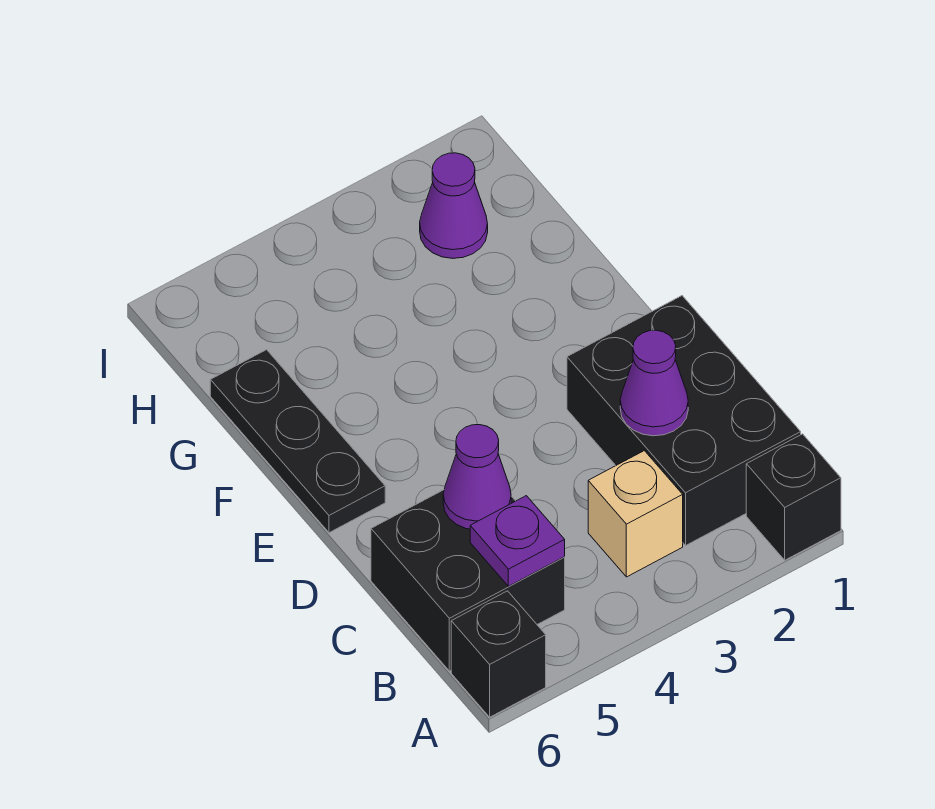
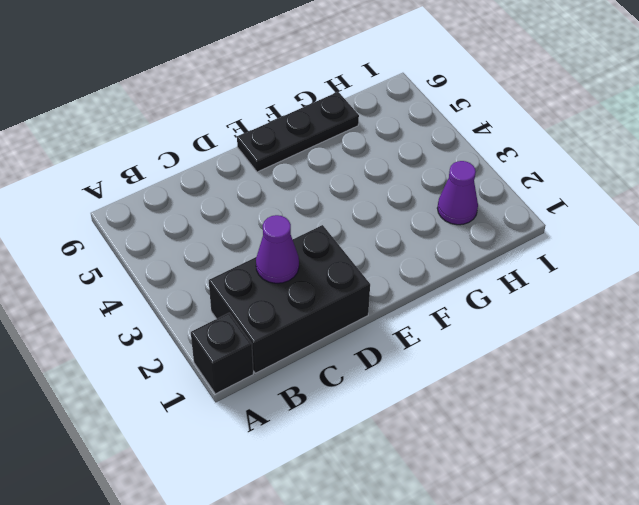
none -> black 1x1 brick [451,591,546,717]
none -> tan 1x1 brick [588,451,683,577]

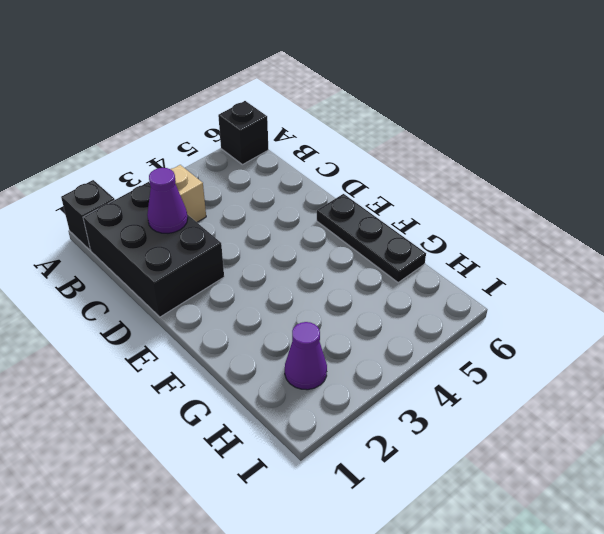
none -> black 2x2 brick [371,490,565,671]
none -> purple 1x1 plate [470,496,565,586]

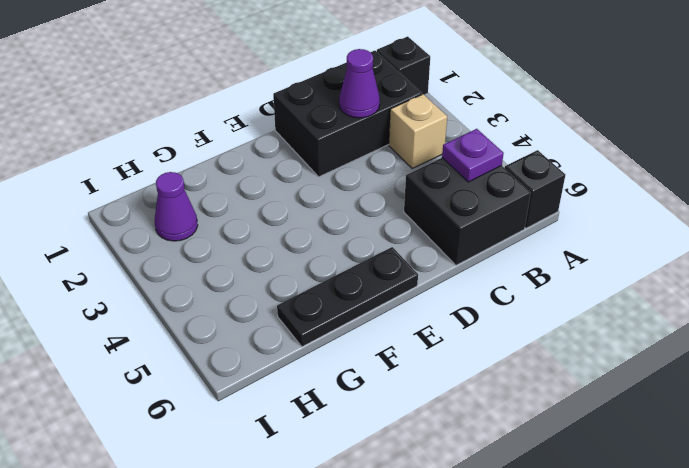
none -> purple 1x1 cone [443,425,511,529]

